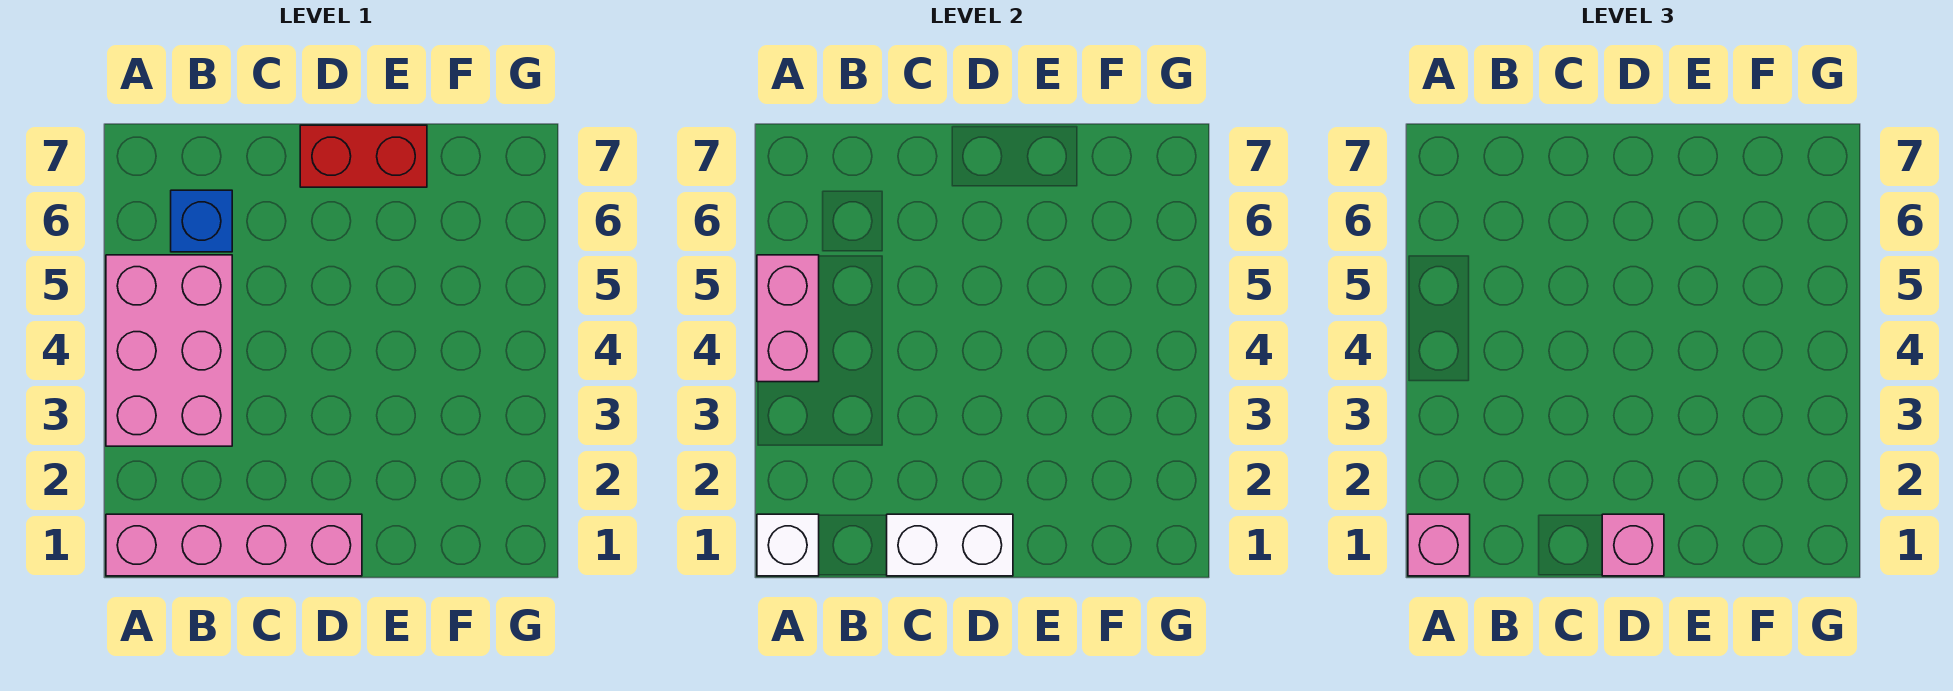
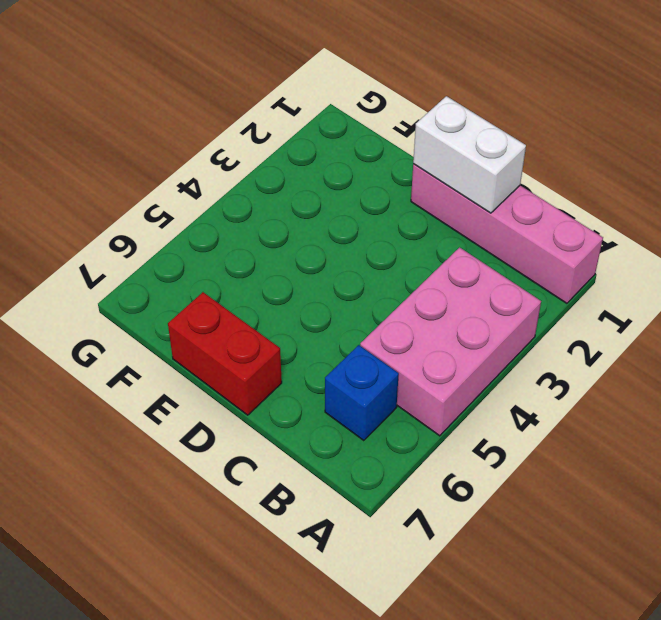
none -> white 1x1 brick [757,514,819,576]
none -> pink 1x2 brick [757,255,819,382]

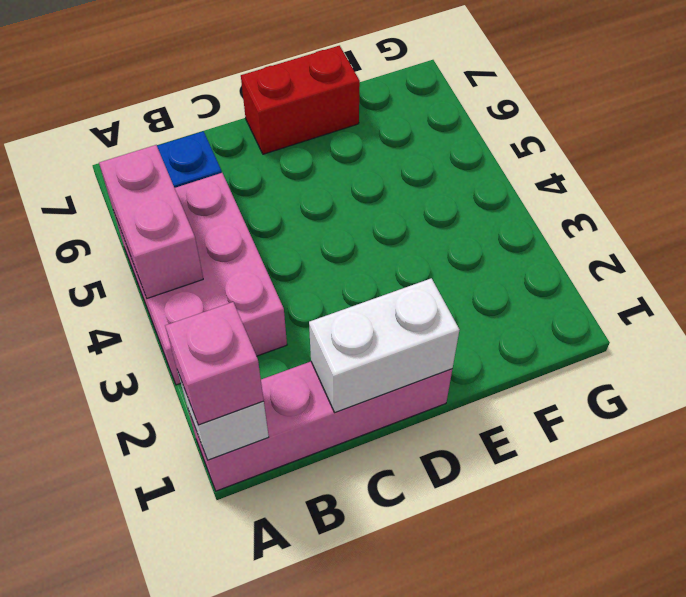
none -> pink 1x1 brick [1602,514,1664,576]

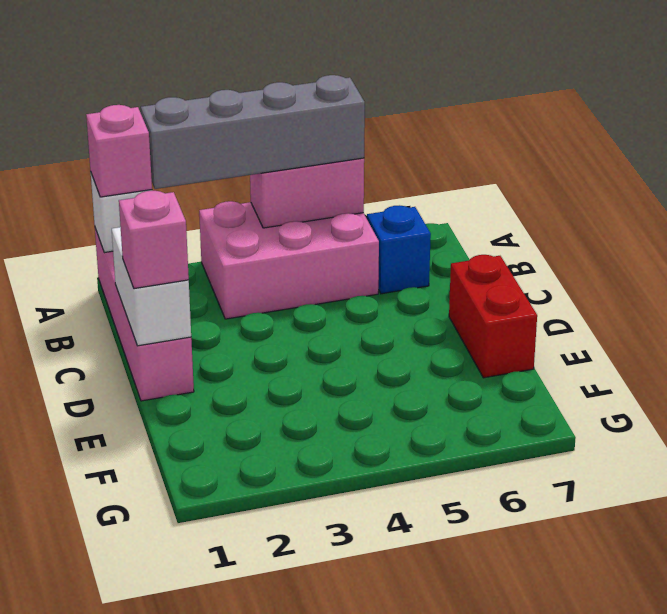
grey 1x4 brick [141,75,365,189] -> none

